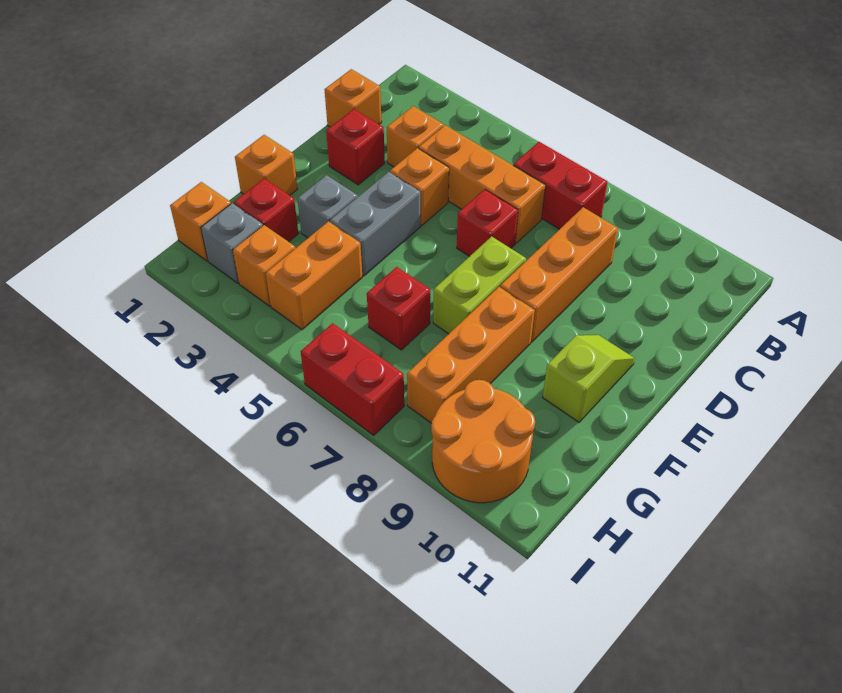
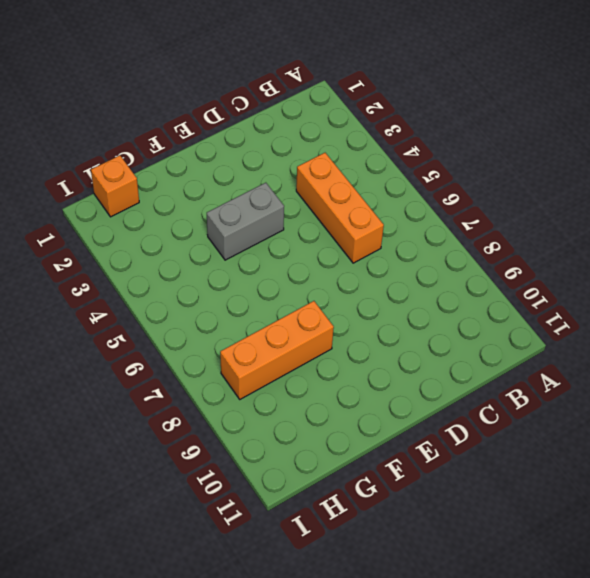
none -> red 1x2 brick [513,142,608,229]
none -> orange 1x1 brick [325,69,382,127]
none -> orange 1x1 brick [387,106,444,167]

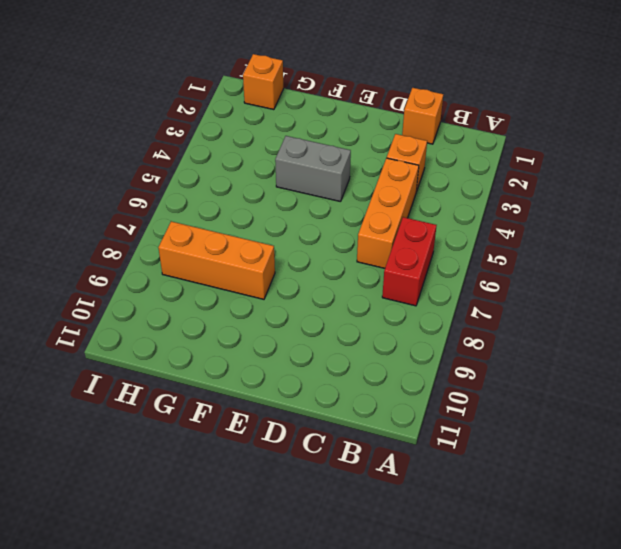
none -> orange 1x3 brick [500,207,618,342]
none -> red 1x1 brick [326,109,385,185]
none -> orange 1x1 brick [390,148,449,226]

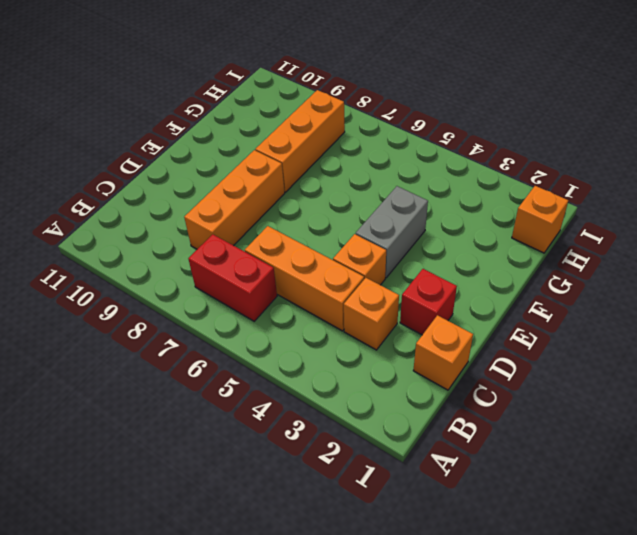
none -> red 1x1 brick [457,189,518,257]
none -> lime 1x2 brick [433,236,526,334]
none -> lime 1x2 slope [543,335,635,422]

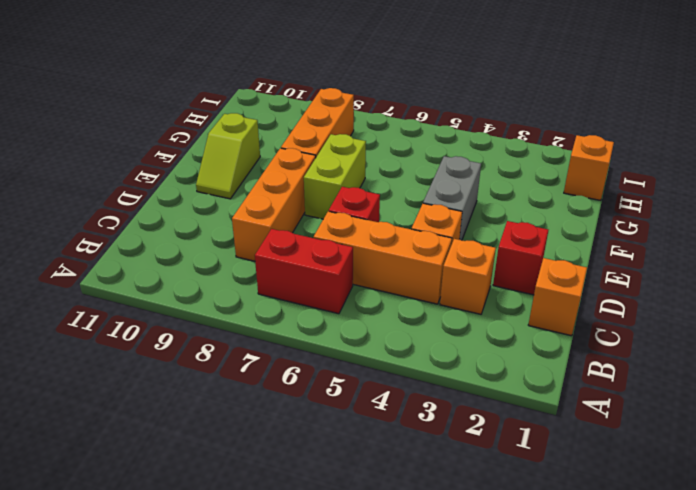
none -> orange 1x1 brick [235,135,297,195]
none -> grey 1x1 brick [297,175,358,238]
none -> red 1x1 brick [234,179,298,242]

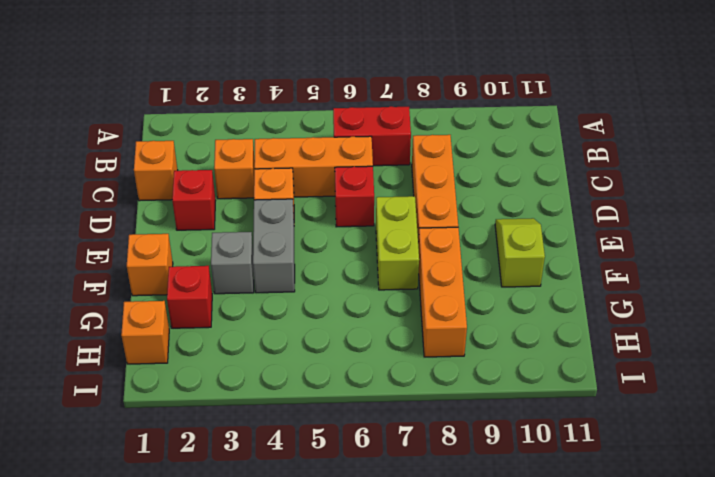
none -> orange 1x2 brick [266,221,362,330]
none -> red 1x1 brick [367,267,430,350]
none -> grey 1x1 brick [201,203,263,283]

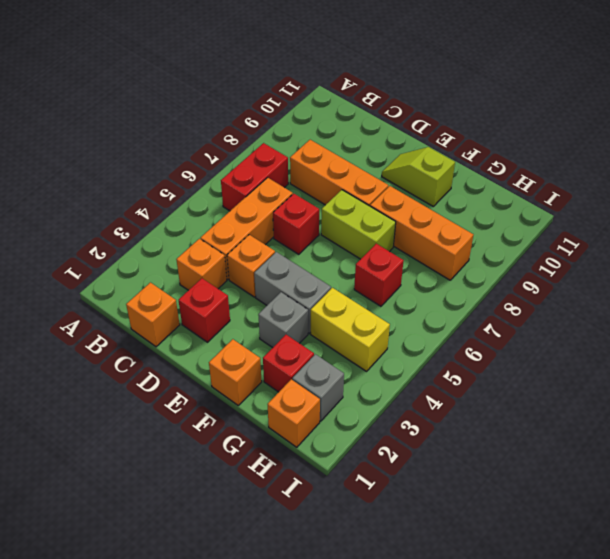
yellow 1x2 brick [311,288,390,371] -> orange 1x2 brick [266,221,362,330]
none -> orange 1x1 brick [233,225,295,306]
none -> orange 2x2 round brick [431,380,535,503]
none -> red 1x2 brick [301,323,404,435]

